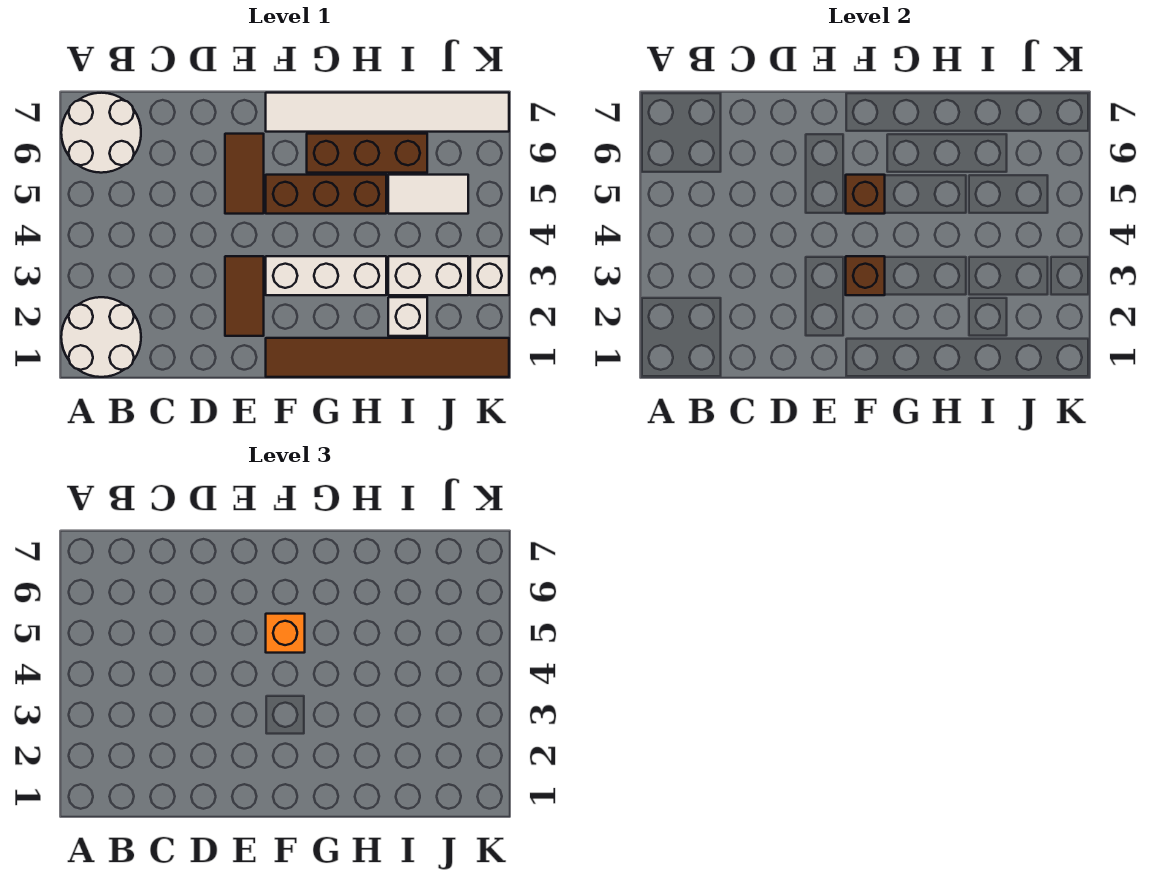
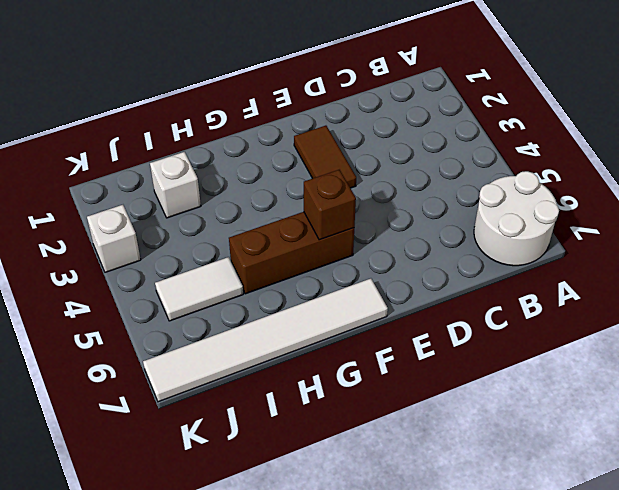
none -> white 2x2 round brick [61,297,141,377]
none -> brown 1x2 tile [225,134,264,214]
none -> brown 1x6 tile [266,338,509,377]

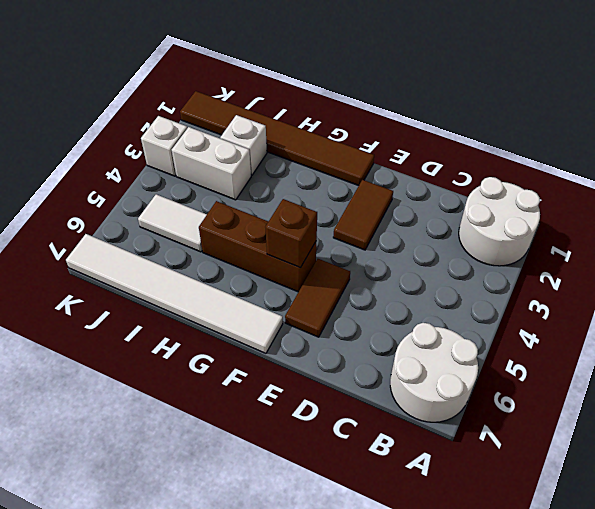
none -> white 1x3 brick [266,256,386,295]
none -> brown 1x3 brick [307,134,427,173]
none -> brown 1x1 brick [846,256,885,295]

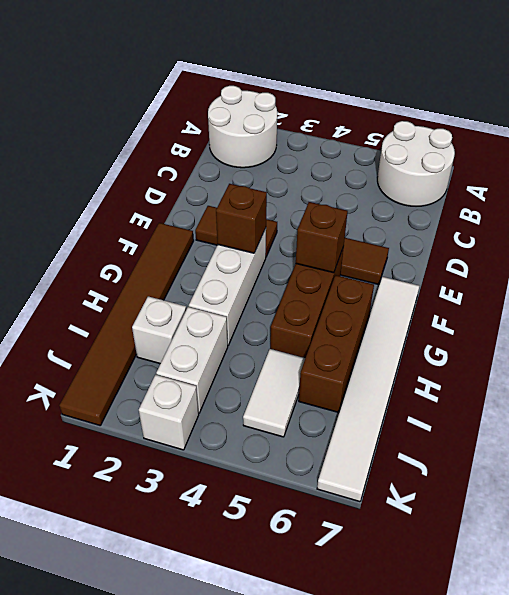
none -> orange 1x1 brick [266,614,305,653]

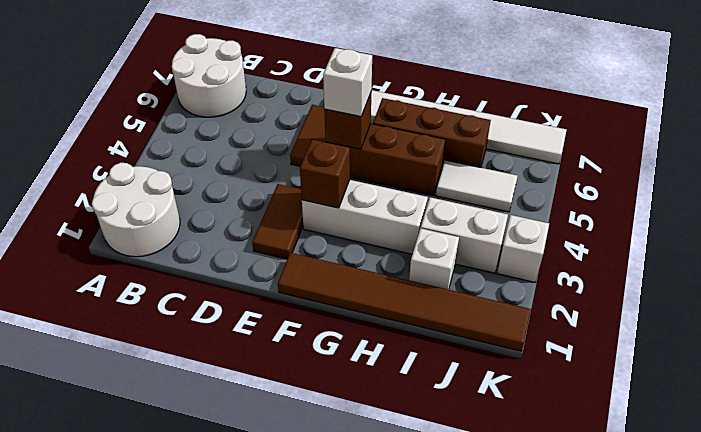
white 1x1 brick [323,48,372,117] -> orange 1x1 brick [266,614,305,653]

